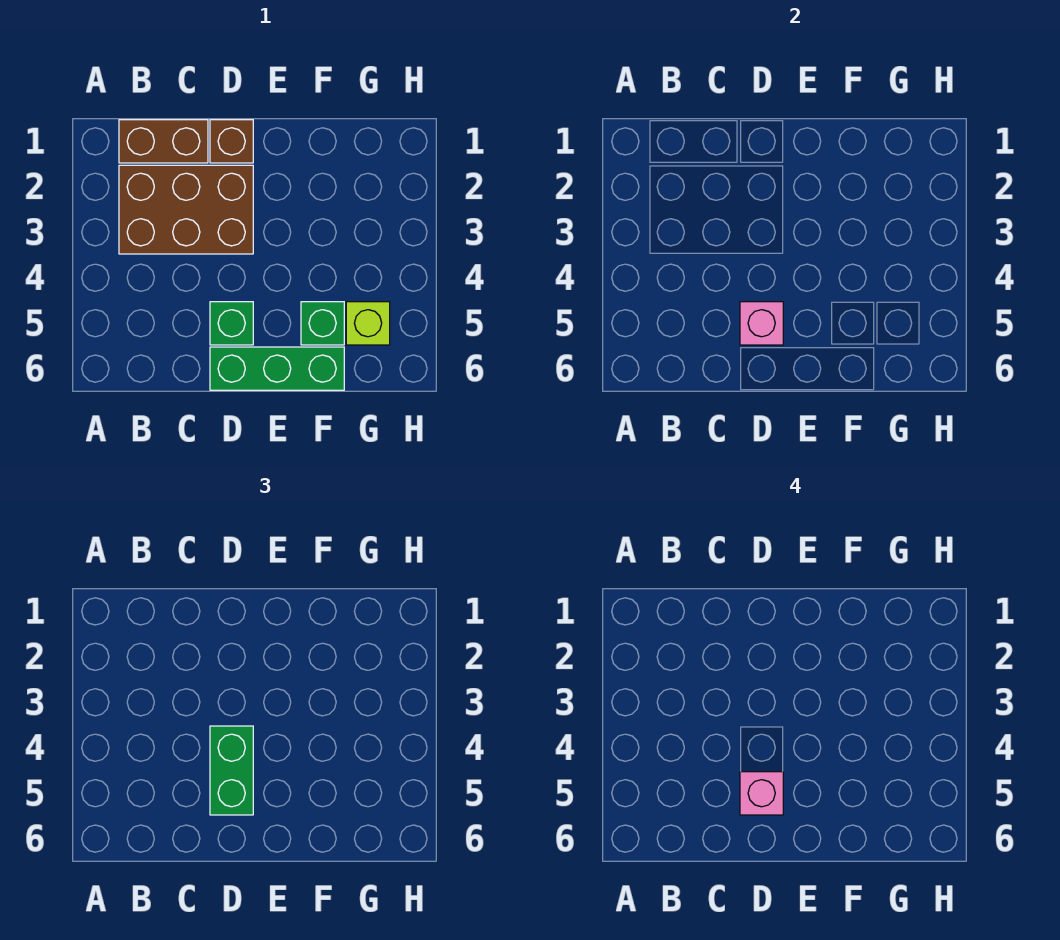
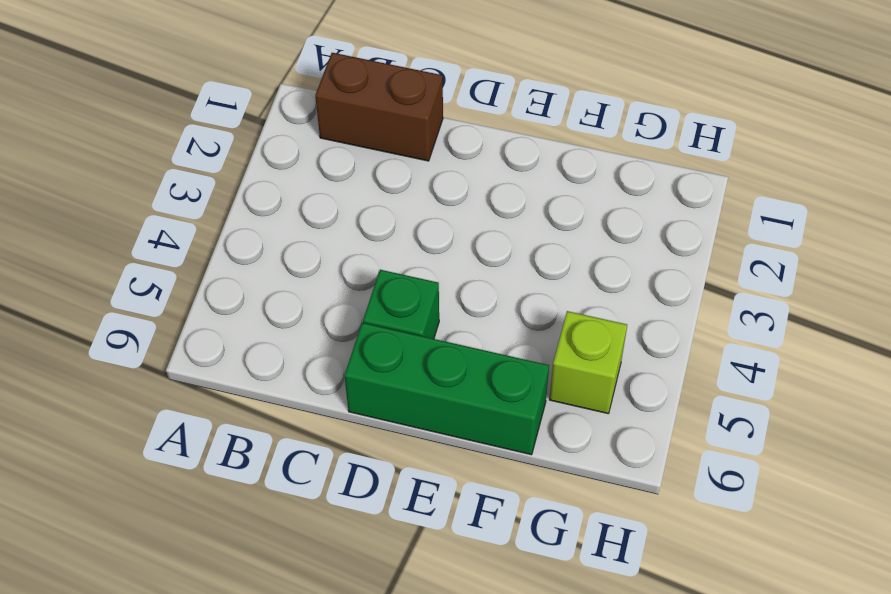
none -> brown 2x3 brick [119,165,253,254]
none -> brown 1x1 brick [210,120,253,163]

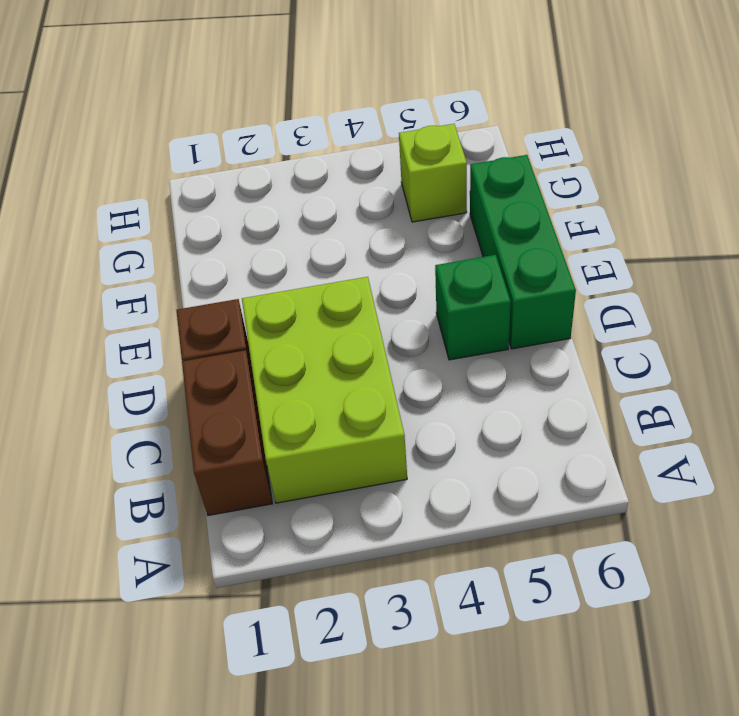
lime 2x3 brick [242,277,407,503] -> brown 2x3 brick [119,165,253,254]
none -> green 1x1 brick [301,302,344,345]
none -> pink 1x1 brick [740,302,783,345]

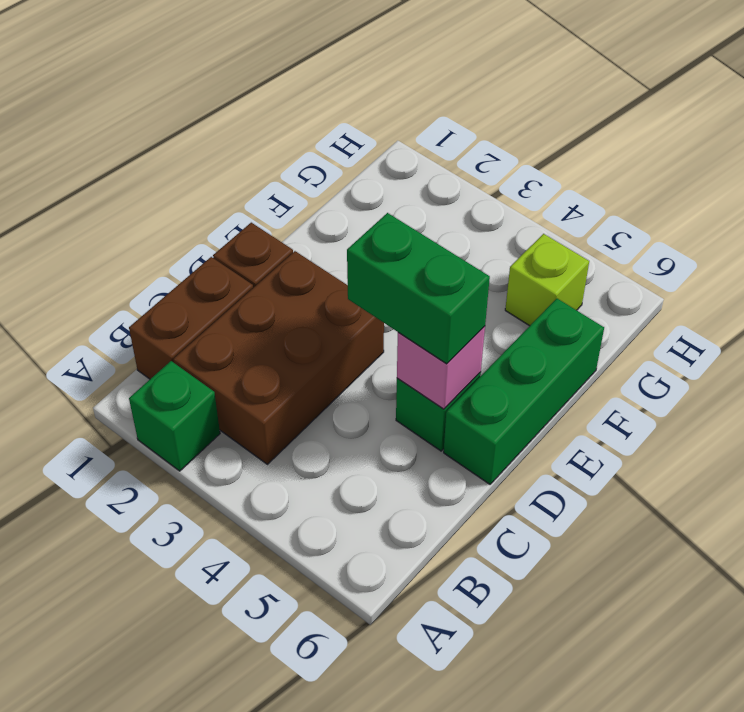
green 1x1 brick [129,361,220,471] -> green 1x1 brick moved to [301,302,344,345]
none -> pink 1x1 brick [740,772,783,815]

